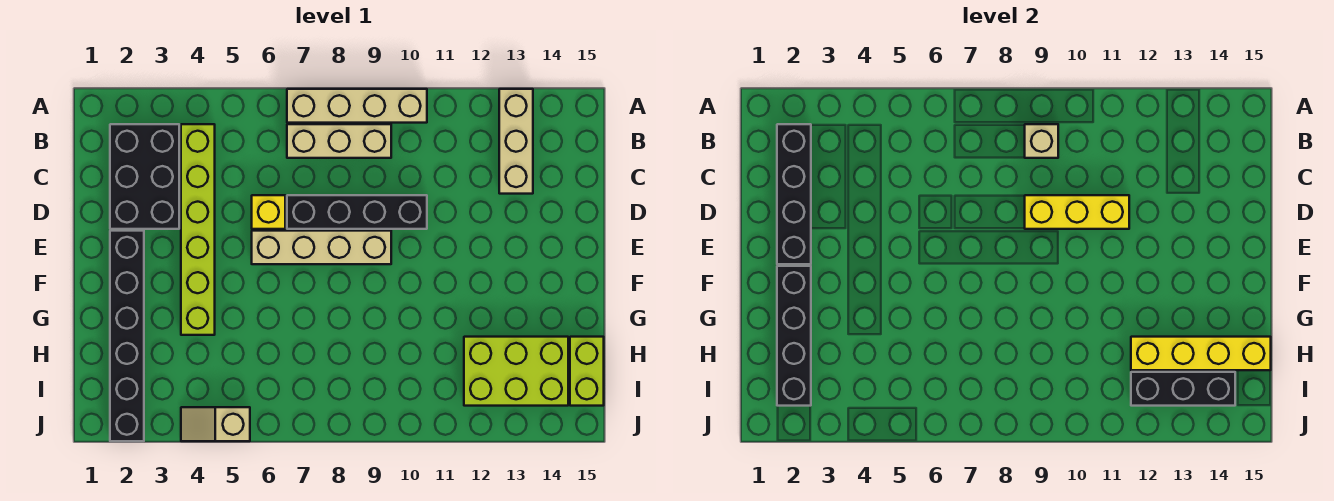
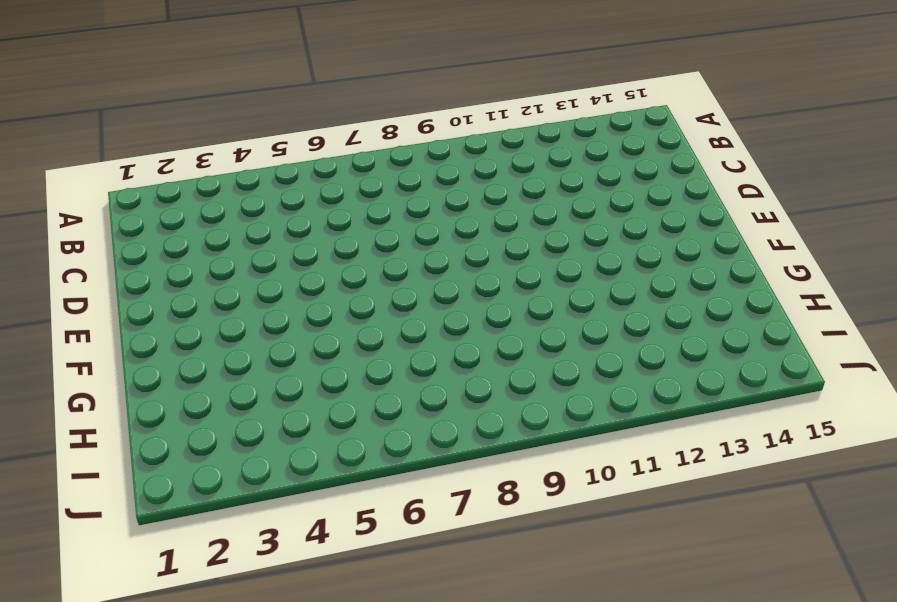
none -> tan 1x4 brick [287,89,427,123]
none -> tan 1x3 brick [499,89,533,194]
none -> black 2x3 brick [110,124,179,229]

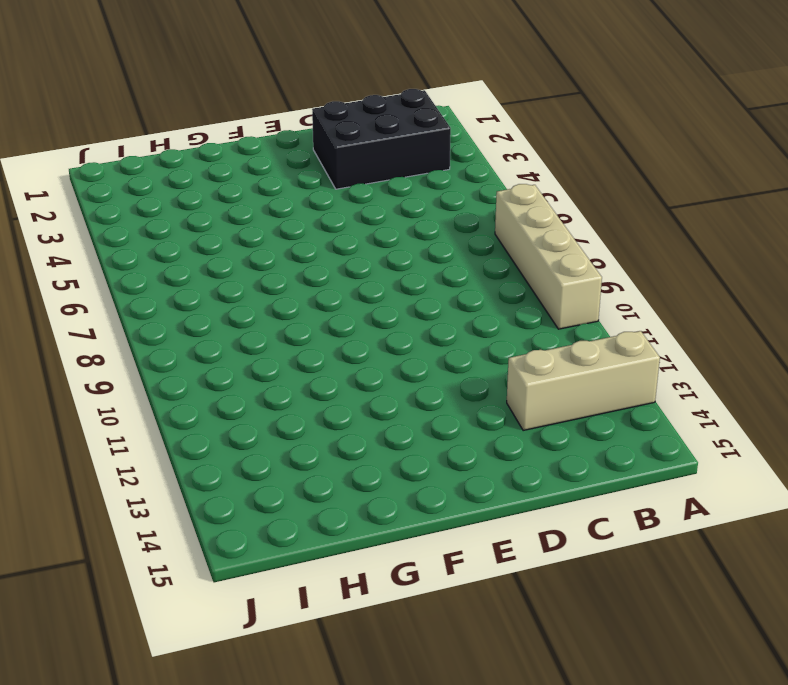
none -> lime 1x6 brick [181,124,215,335]
none -> tan 1x3 brick [287,124,391,158]
none -> yellow 1x1 brick [252,195,285,229]

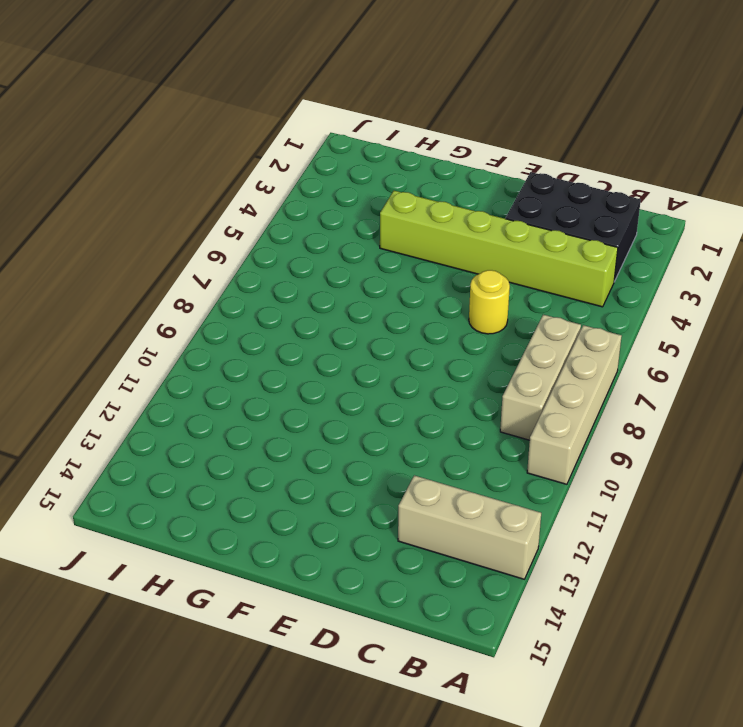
yellow 1x1 round brick [469,270,510,334] -> yellow 1x1 brick [252,195,285,229]
none -> black 1x4 brick [287,195,427,229]
none -> black 1x6 brick [110,231,144,441]
none -> tan 1x4 brick [252,231,391,264]

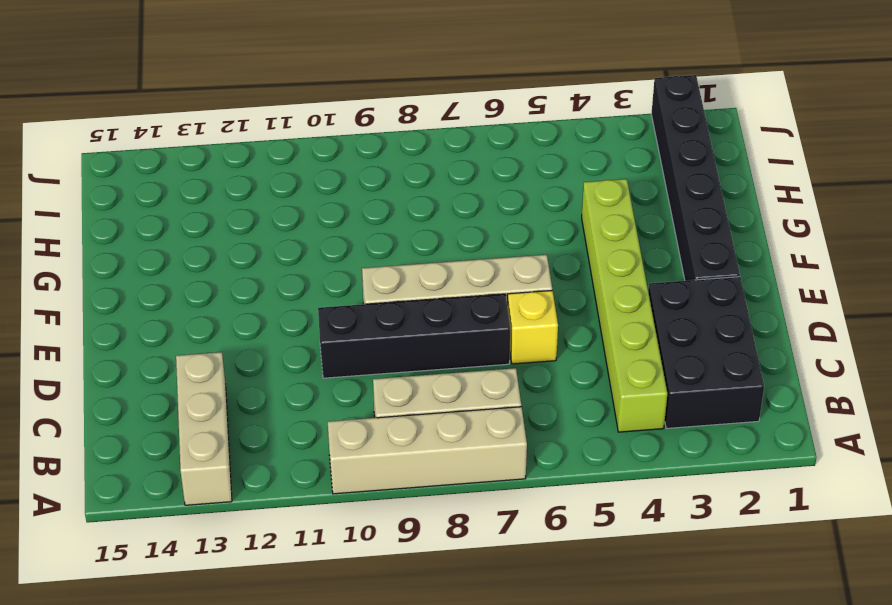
none -> lime 2x3 brick [464,337,568,406]
none -> lime 1x2 brick [570,337,604,406]
none -> tan 1x2 slope [181,407,250,441]

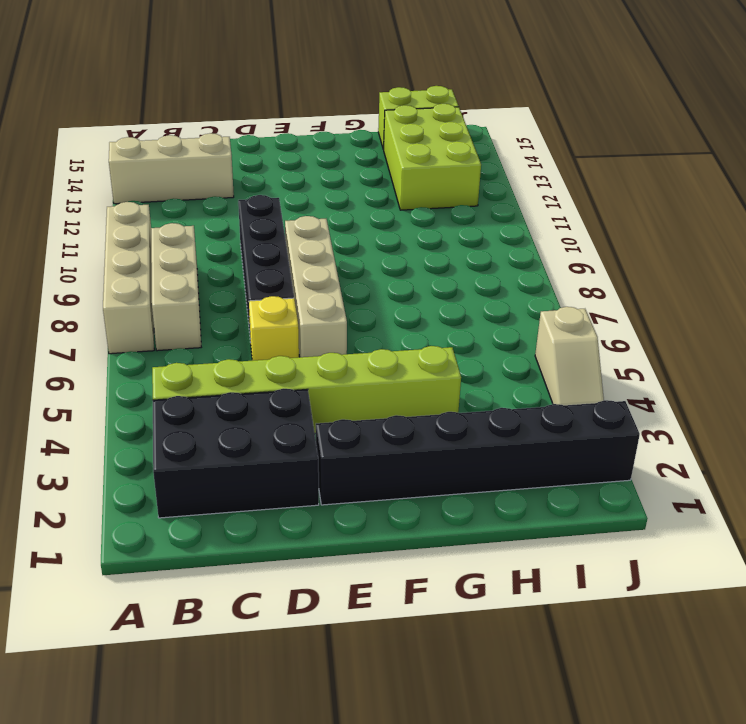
none -> black 1x4 brick [777,124,811,264]
none -> tan 1x1 brick [1025,124,1058,158]
none -> yellow 1x3 brick [1025,195,1129,229]

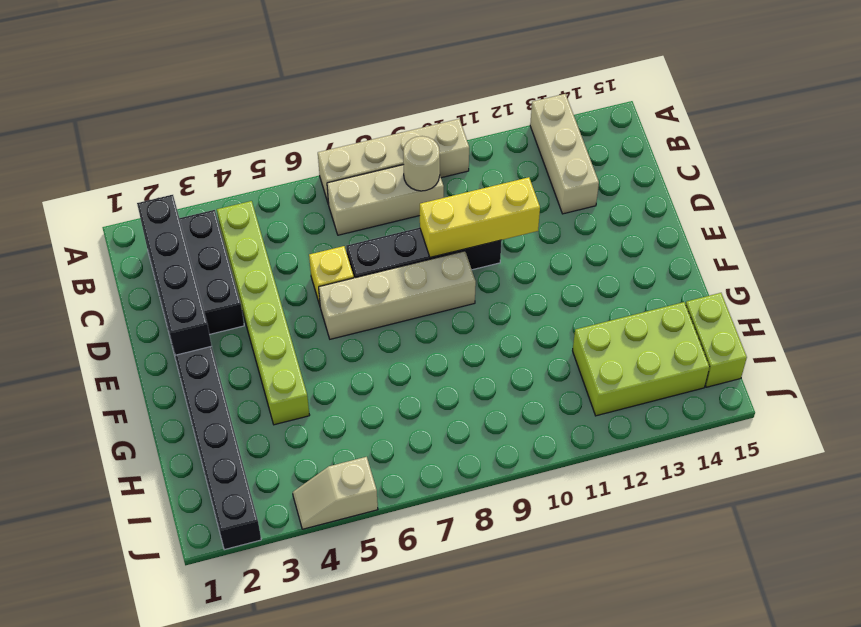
tan 1x1 round brick [403,136,440,191] -> tan 1x1 brick [1025,124,1058,158]
none -> black 1x4 brick [777,266,811,406]
none -> yellow 1x4 brick [1131,337,1271,370]
none -> black 1x3 brick [1131,372,1235,406]

